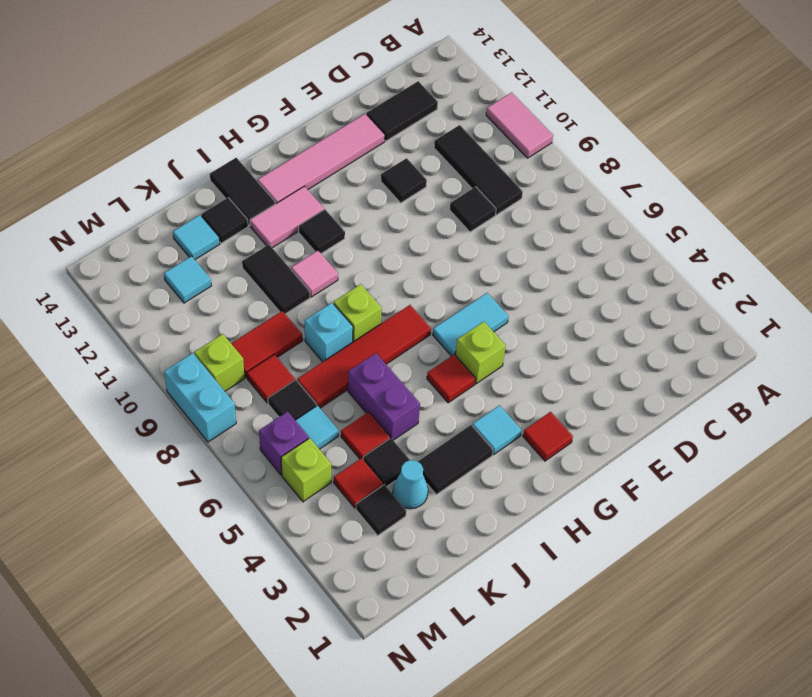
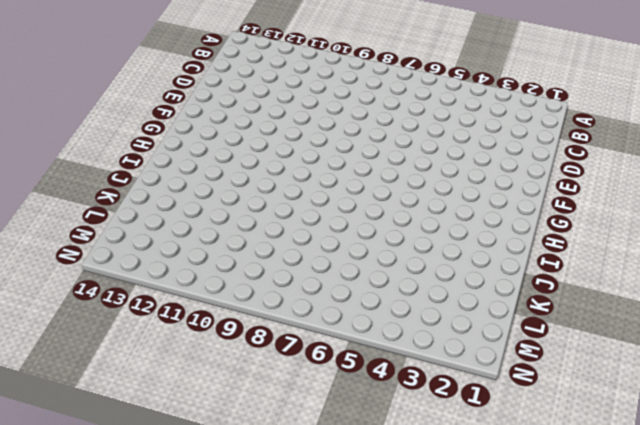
none -> pink 1x2 tile [486,93,553,158]
none -> black 1x3 tile [434,125,523,215]
none -> black 1x2 tile [367,81,438,141]
none -> black 1x1 tile [450,187,496,232]

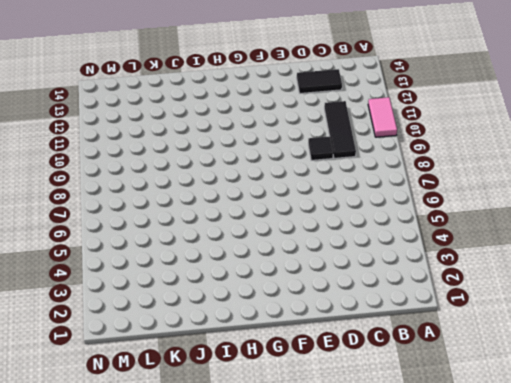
none -> black 1x1 tile [381,158,427,203]
none -> pink 1x4 tile [258,114,385,203]
none -> cyan 1x2 tile [433,293,508,356]
none -> red 1x1 tile [523,412,573,461]

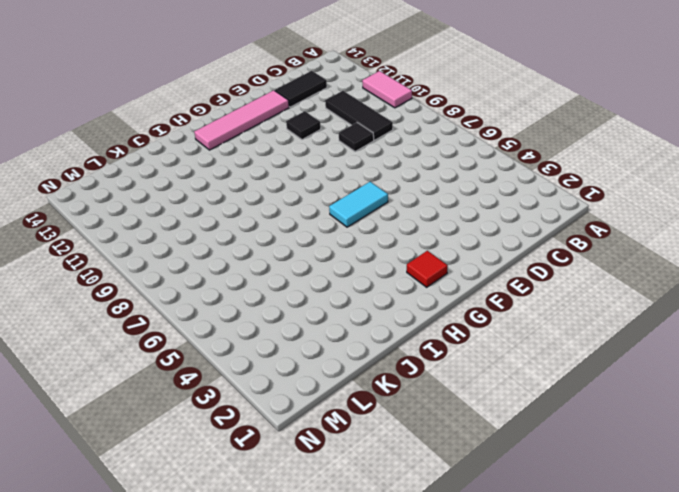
none -> lime 1x1 brick [455,322,506,384]
none -> cyan 1x1 tile [472,405,521,454]
none -> red 1x1 tile [427,354,476,403]
none -> red 1x4 tile [297,305,431,408]

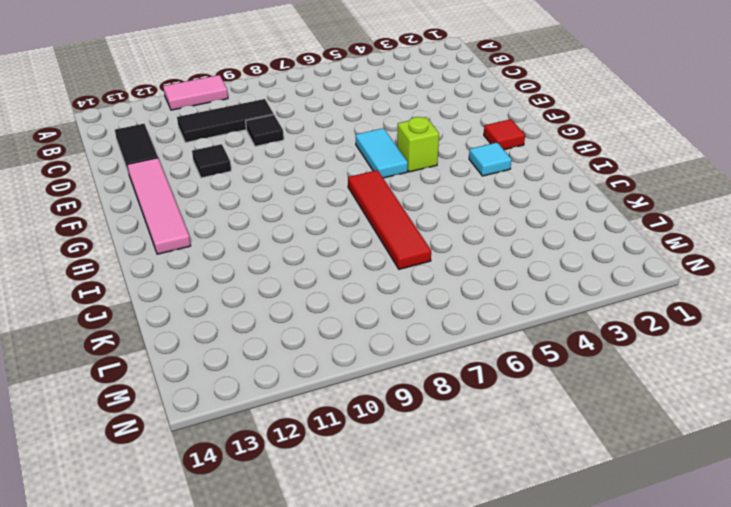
none -> red 1x1 tile [427,354,476,403]
none -> black 1x1 tile [299,210,345,253]
none -> pink 1x2 tile [250,186,324,248]
none -> black 1x2 tile [418,425,493,495]

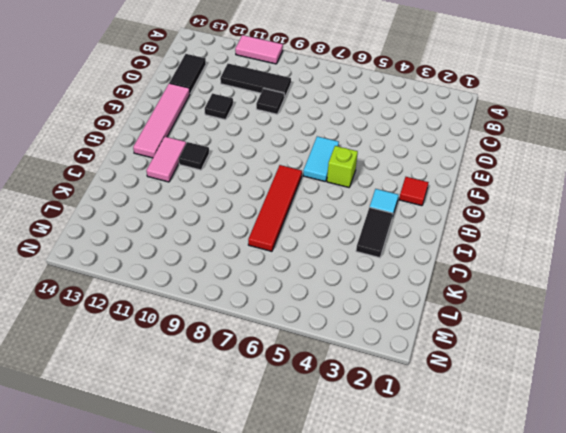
none -> red 1x1 tile [427,354,476,403]
none -> lime 1x1 brick [334,284,382,342]
none -> pink 1x1 tile [291,251,338,297]
none -> black 1x2 tile [210,158,276,226]

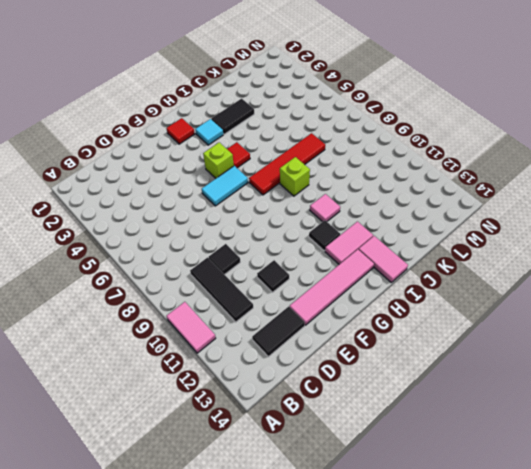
pink 1x2 tile [358,236,408,282] -> black 1x2 tile [210,158,276,226]
none -> purple 1x2 brick [348,353,420,440]
none -> cyan 1x1 brick [305,303,353,362]
none -> black 1x2 tile [242,245,310,314]
none -> black 1x1 tile [201,198,248,243]

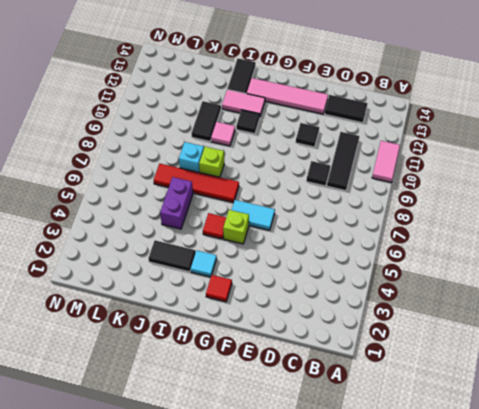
none -> black 1x1 tile [201,198,248,243]
none -> cyan 1x1 cone [393,460,428,509]
none -> black 1x1 tile [363,438,410,487]
none -> red 1x1 tile [341,412,390,459]

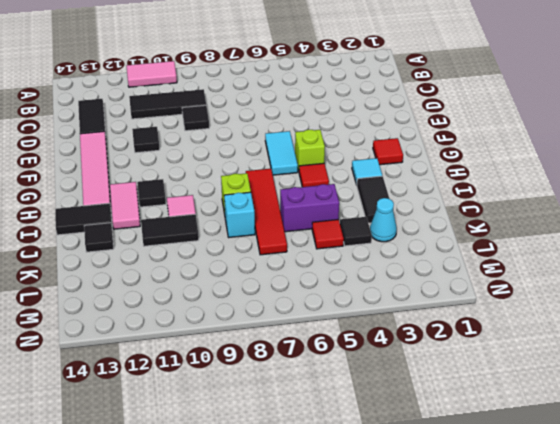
none -> red 1x2 tile [231,311,303,378]
none -> cyan 1x1 tile [173,215,220,260]
none -> black 1x1 tile [356,484,406,535]
none -> red 1x1 tile [334,458,383,508]

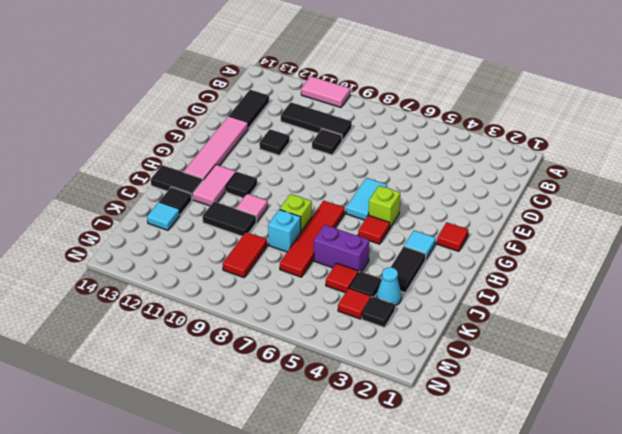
none -> cyan 1x1 tile [295,406,339,449]
none -> black 1x1 tile [268,380,317,420]
none -> red 1x1 tile [247,354,295,403]
none -> cyan 1x1 tile [164,256,212,303]

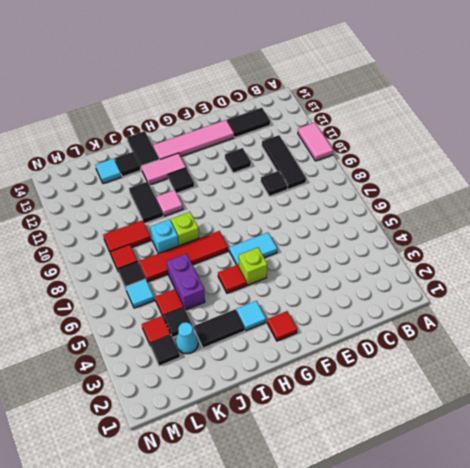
none -> cyan 1x1 tile [164,256,212,303]
none -> lime 1x1 brick [281,438,331,502]
none -> purple 1x1 brick [259,411,309,475]
none -> lime 1x1 brick [194,334,245,391]

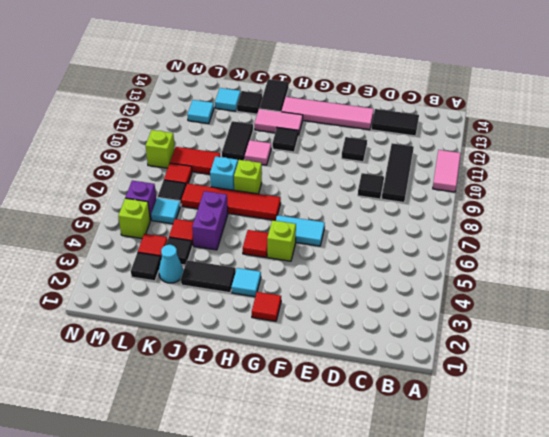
none -> cyan 1x2 brick [164,353,236,442]

